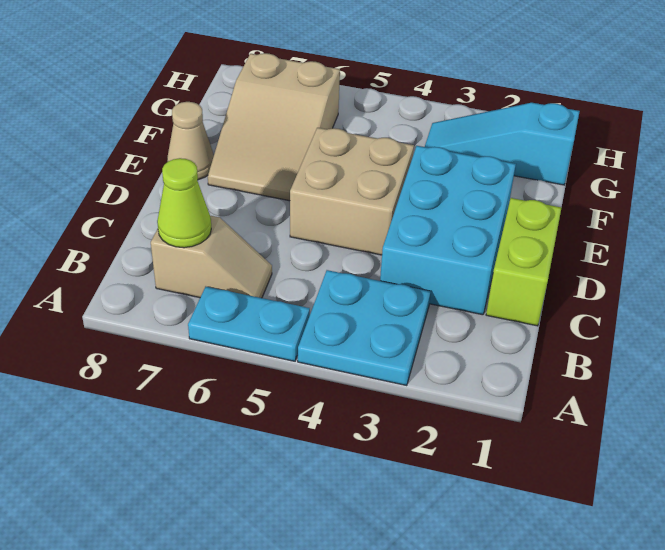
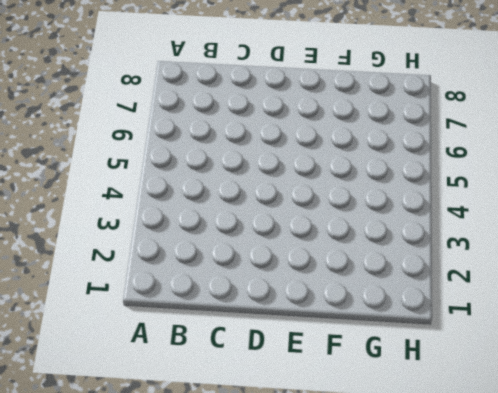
none -> cyan 2x2 plate [298,270,431,386]
none -> cyan 1x2 plate [188,287,310,361]

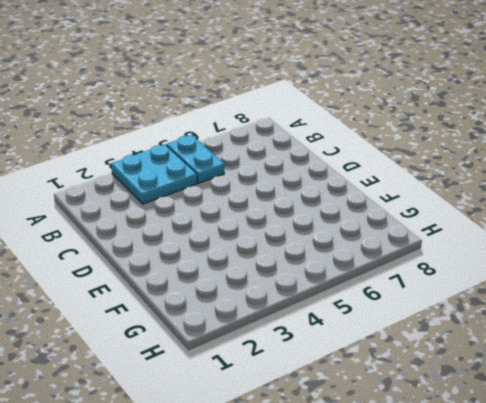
cyan 1x2 plate [167,135,224,183] -> cyan 1x2 plate turned to [188,287,310,361]
none -> tan 1x2 slope [151,216,272,298]
none -> lime 1x2 brick [486,198,562,326]

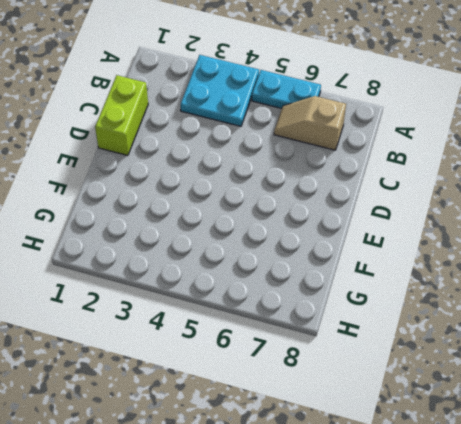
none -> cyan 2x3 brick [380,146,516,315]
none -> tan 2x2 brick [290,128,414,255]

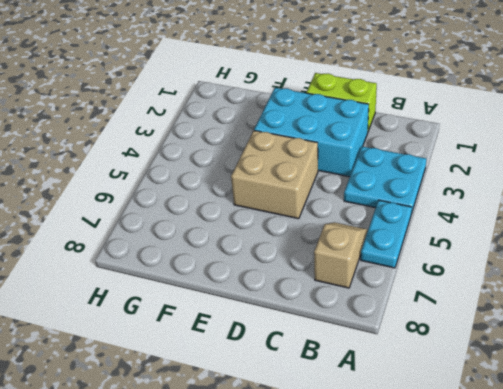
none -> tan 2x3 slope [208,53,340,201]
none -> tan 1x1 cone [167,102,214,180]

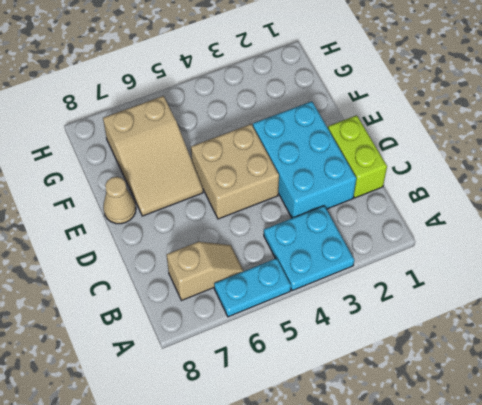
none -> cyan 1x3 slope [425,103,580,185]
none -> lime 1x1 cone [157,158,211,248]

